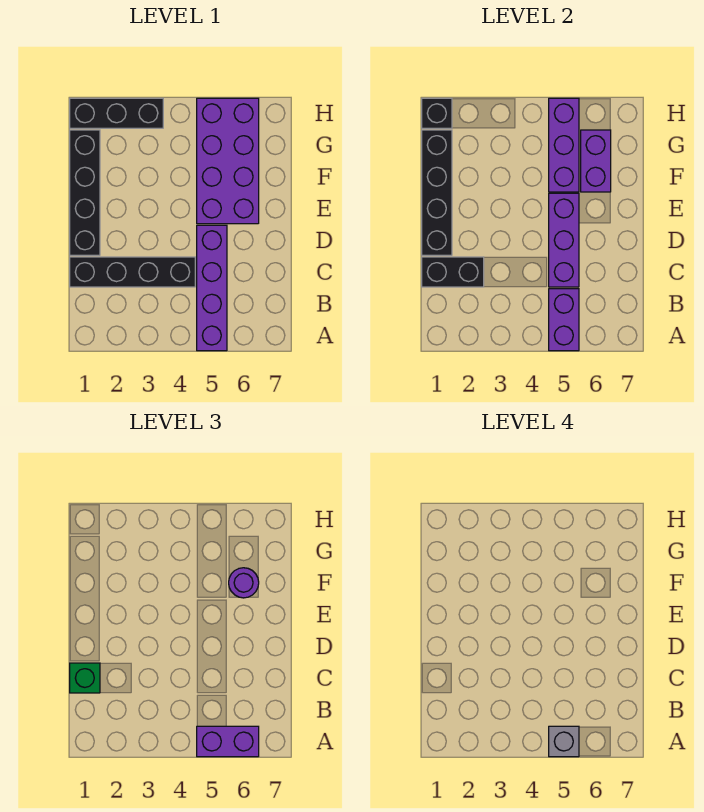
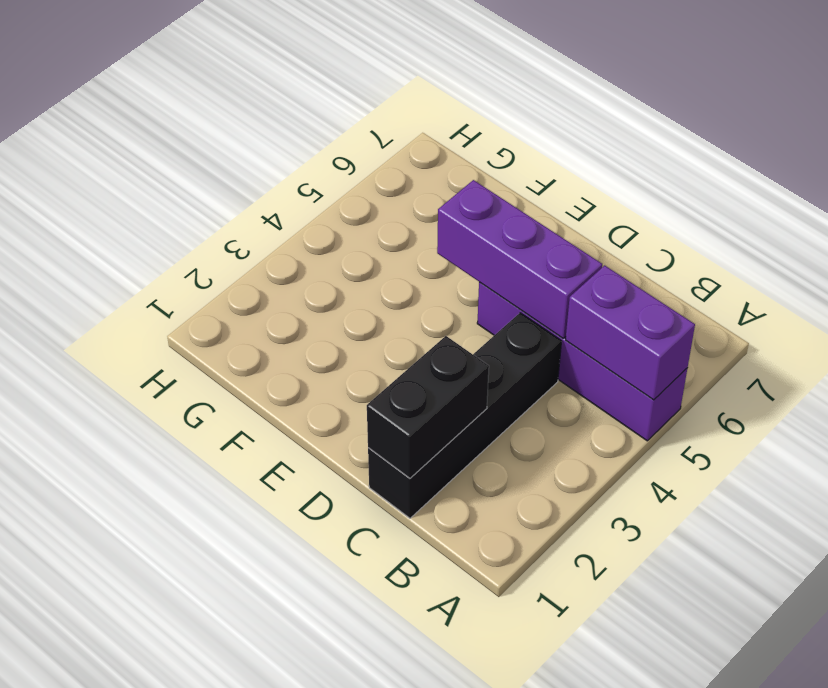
none -> black 1x4 brick [70,130,100,255]
none -> purple 2x4 brick [197,98,259,224]
none -> black 1x3 brick [70,98,163,128]

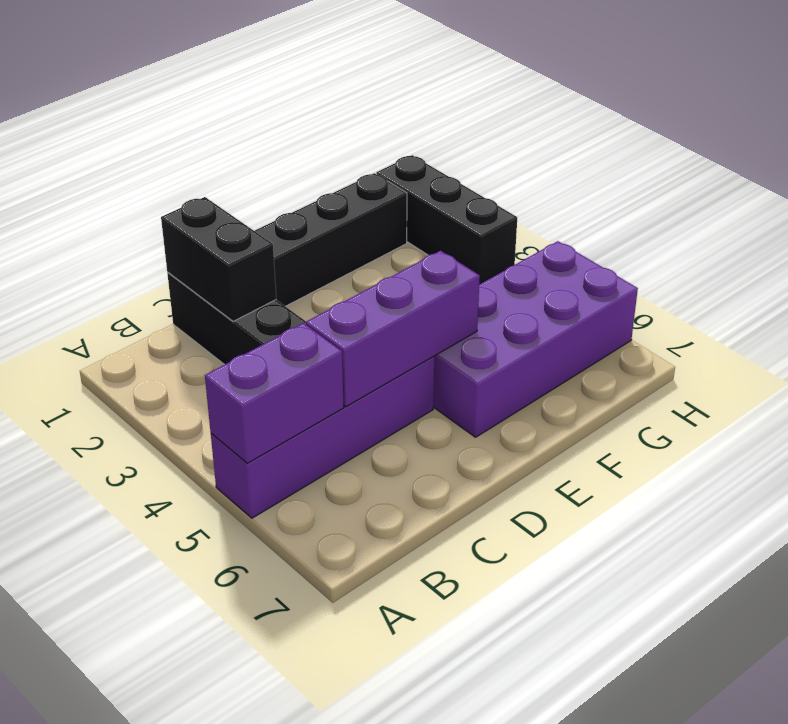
none -> black 1x4 brick [422,130,452,255]
none -> purple 1x3 brick [549,98,579,192]
none -> purple 1x2 brick [581,130,611,192]

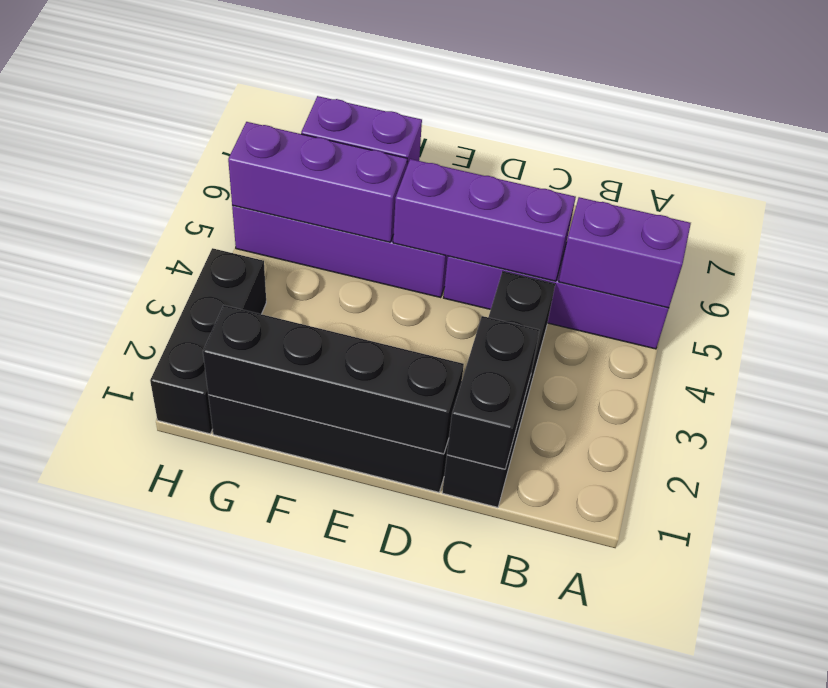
none -> black 1x1 brick [422,98,452,128]
none -> purple 1x2 brick [197,726,259,757]
none -> green 1x1 brick [70,663,100,693]

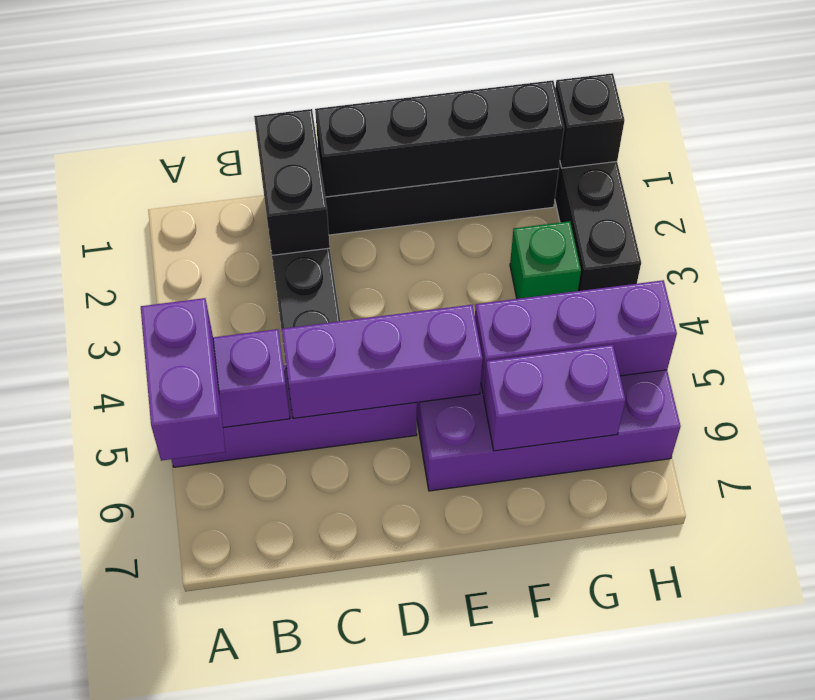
green 1x1 brick [510,221,581,299] -> green 1x1 brick moved to [70,663,100,693]
none -> purple 1x1 round brick [229,568,259,598]
none -> grey 1x1 brick [549,726,579,757]

